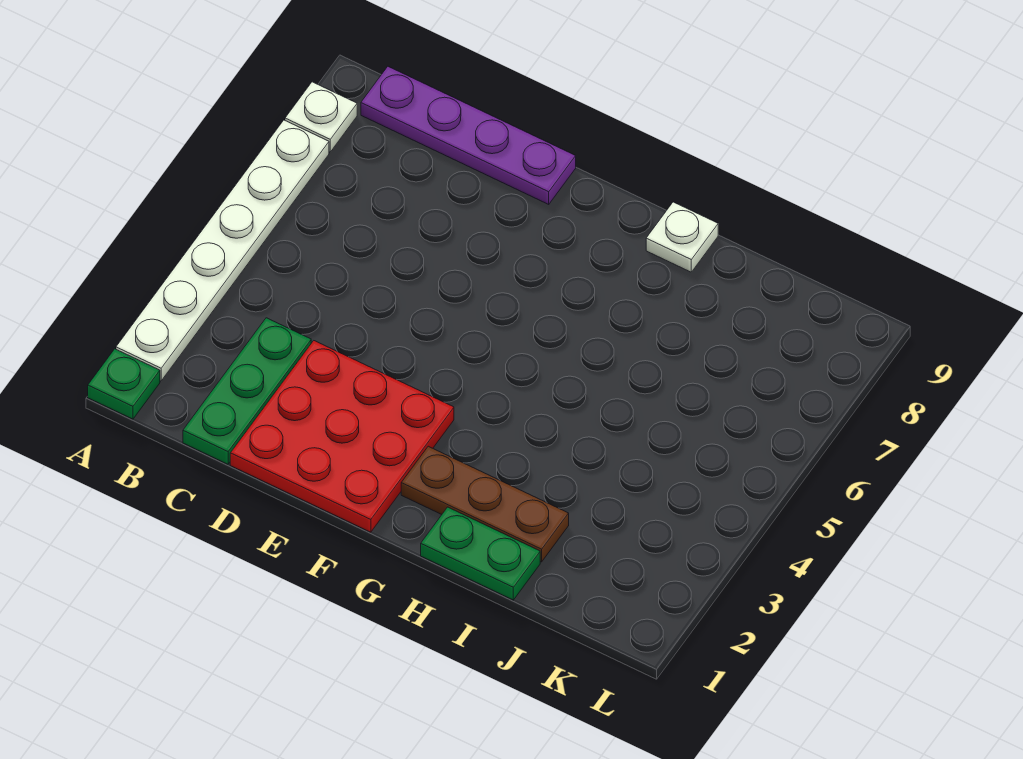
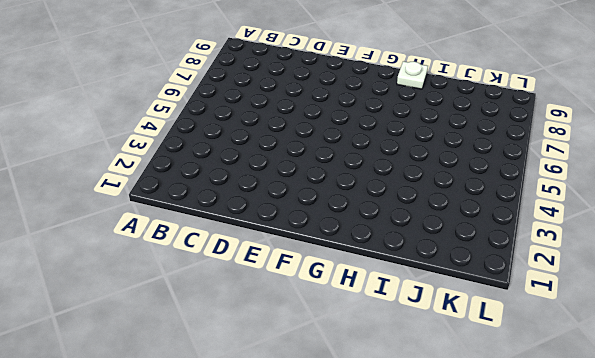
none -> green 1x1 plate [88,349,160,419]
none -> white 1x6 plate [116,120,329,381]

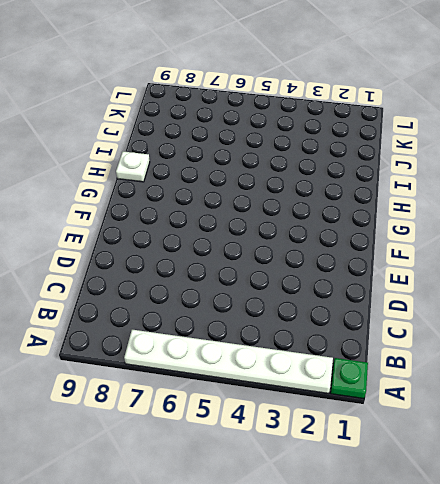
none -> white 1x1 plate [285,82,357,152]
none -> purple 1x4 plate [361,67,576,204]

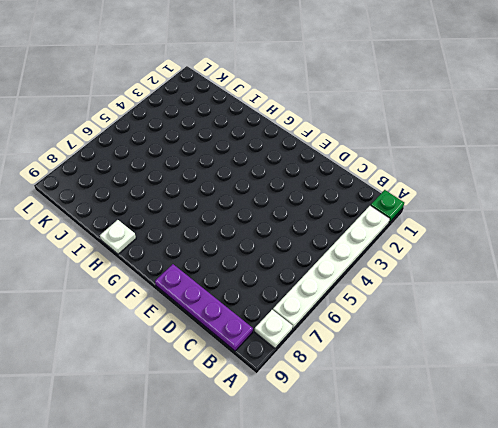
none -> green 1x3 plate [183,318,311,464]
none -> red 3x3 plate [230,341,454,532]

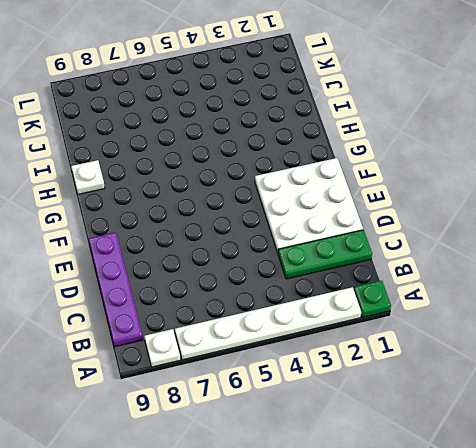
white 3x3 plate [255,158,363,253] -> red 3x3 plate [230,341,454,532]
none -> brown 1x3 plate [401,446,569,562]
none -> green 1x2 plate [421,507,540,600]

